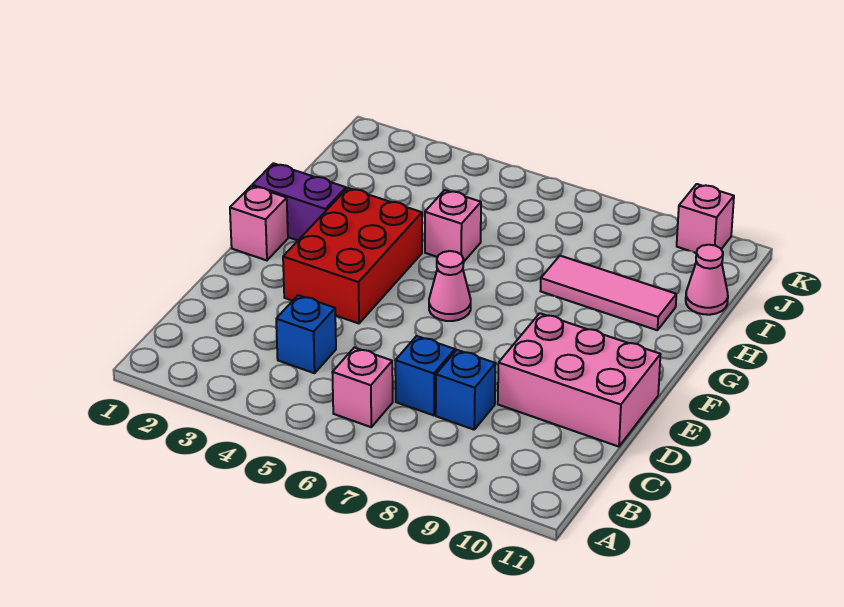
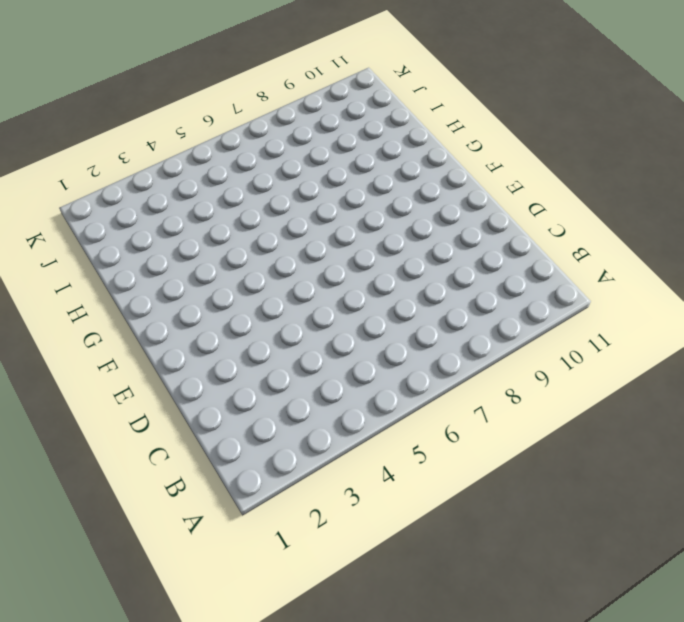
none -> pink 1x1 brick [332,347,393,427]
none -> blue 1x1 brick [276,295,336,373]
none -> blue 1x1 brick [395,336,455,415]

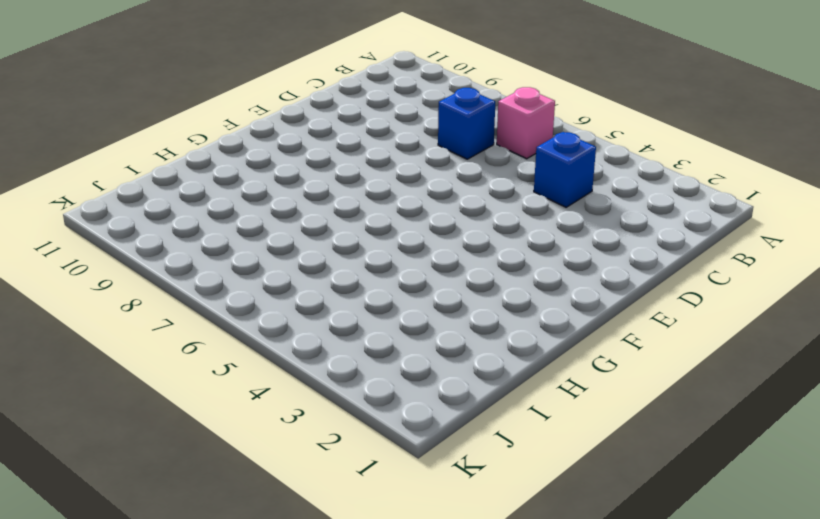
none -> blue 1x1 brick [436,350,496,430]
none -> pink 2x3 brick [498,313,661,447]
none -> red 2x3 brick [283,188,422,323]

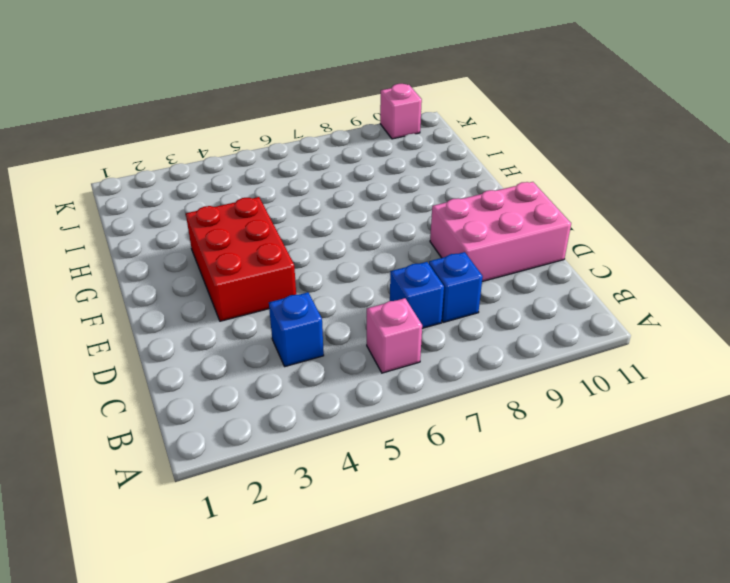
none -> pink 1x1 brick [230,186,288,260]
none -> pink 1x1 cone [429,251,471,321]
none -> purple 1x2 brick [252,163,346,240]

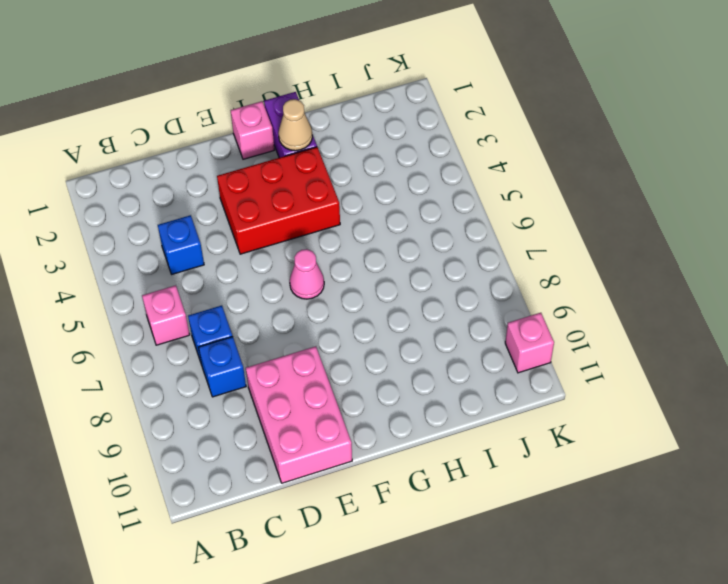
tan 1x1 cone [278,99,312,151] -> none
none -> pink 1x1 brick [425,190,481,261]
none -> pink 1x3 tile [541,256,676,330]
none -> pink 1x1 cone [686,245,728,315]

